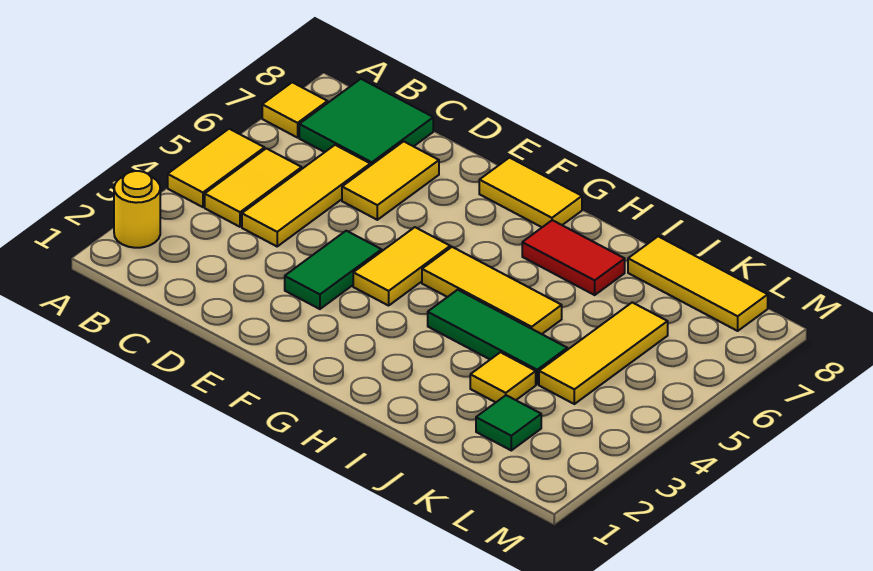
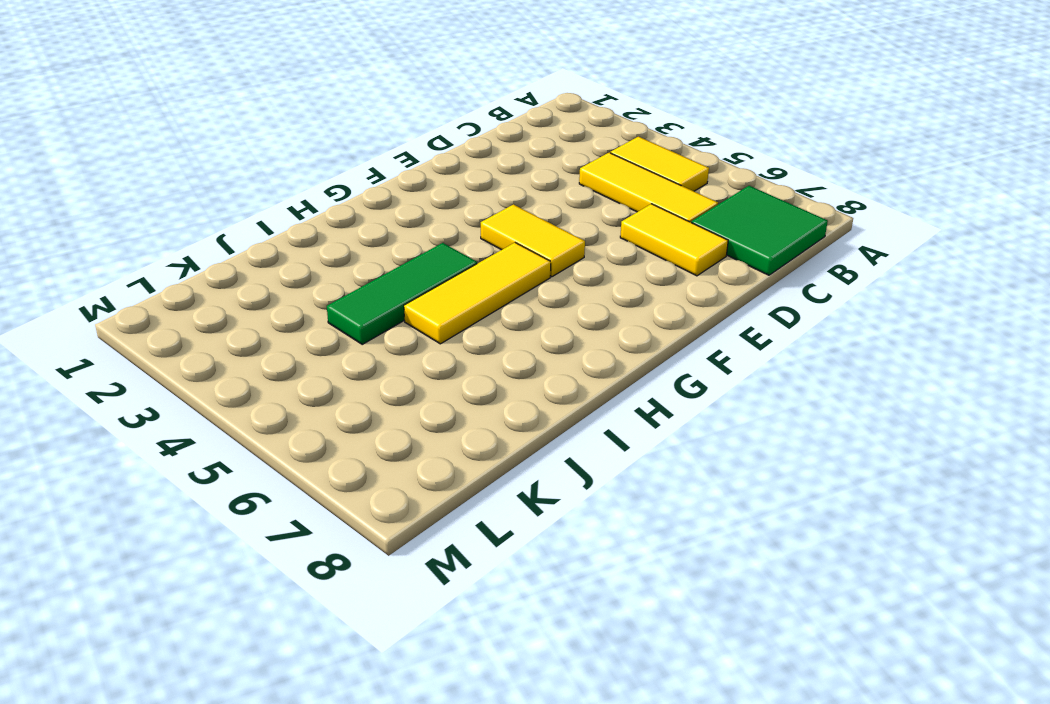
none -> yellow 1x1 round brick [114,171,160,248]
none -> yellow 1x2 tile [168,129,264,207]
none -> yellow 1x1 tile [262,82,328,138]

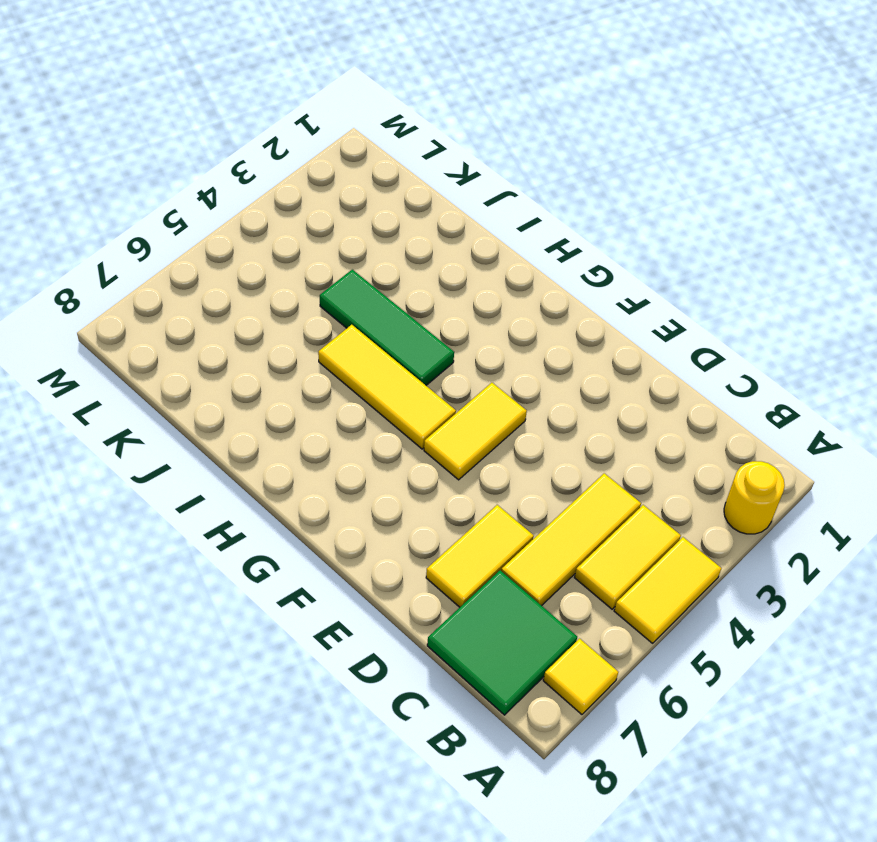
none -> green 1x2 tile [285,231,382,309]
none -> yellow 1x2 tile [479,158,582,227]
none -> red 1x2 tile [522,220,625,295]

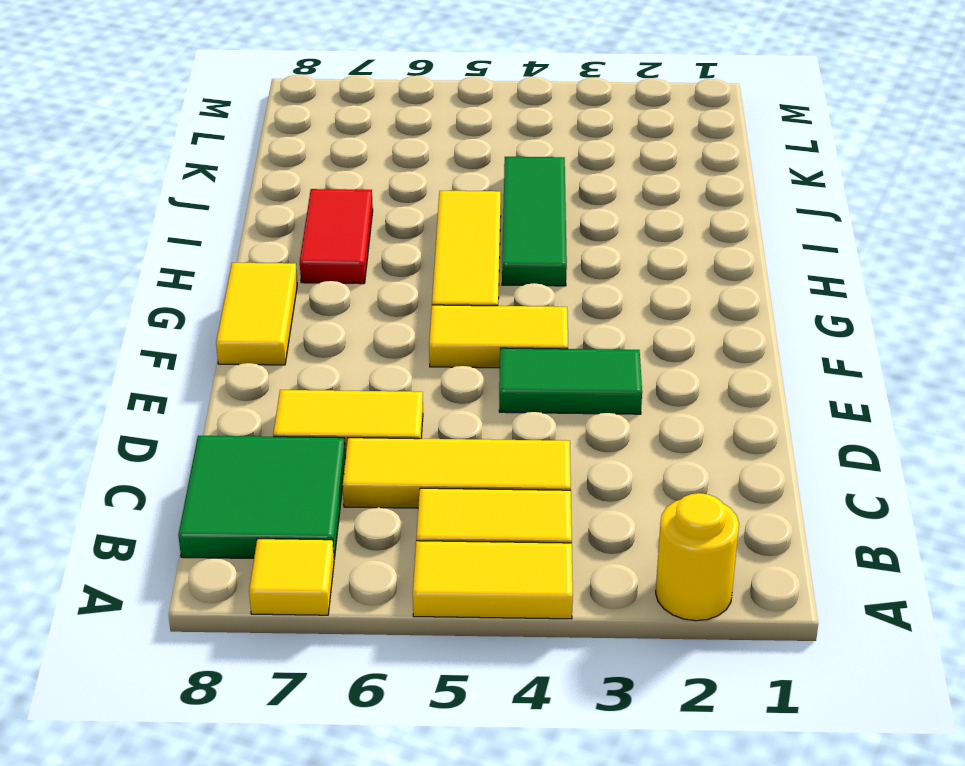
none -> yellow 1x1 tile [470,352,536,403]
none -> yellow 1x3 tile [628,236,768,331]
none -> green 1x1 tile [476,395,541,450]

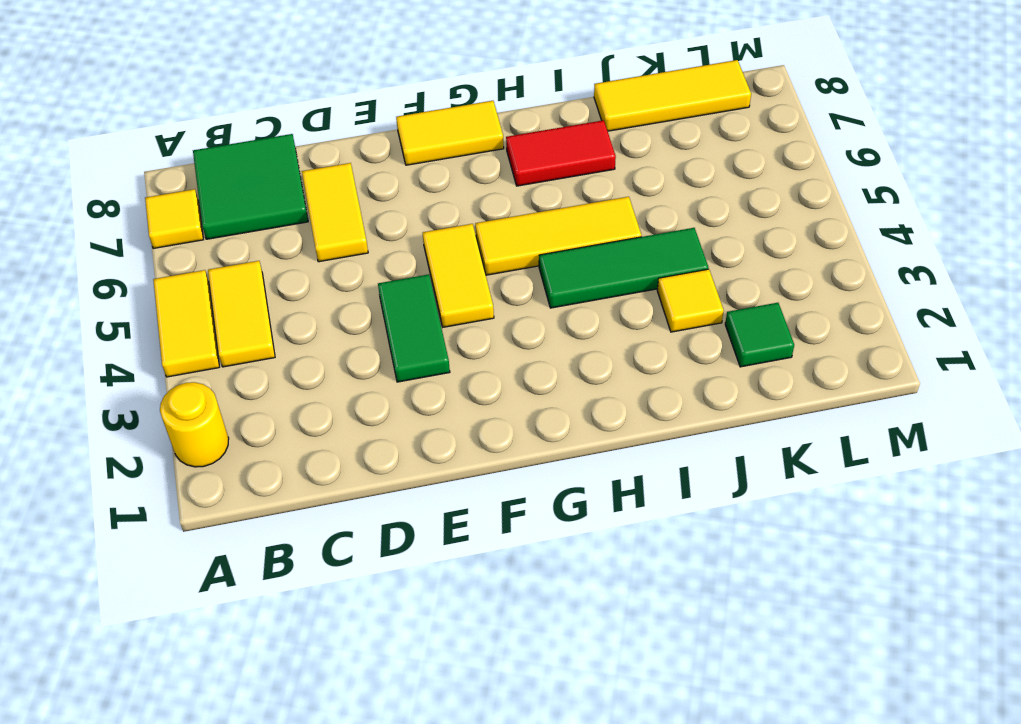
none -> yellow 1x3 tile [242,145,370,246]
none -> yellow 1x3 tile [539,302,668,404]

